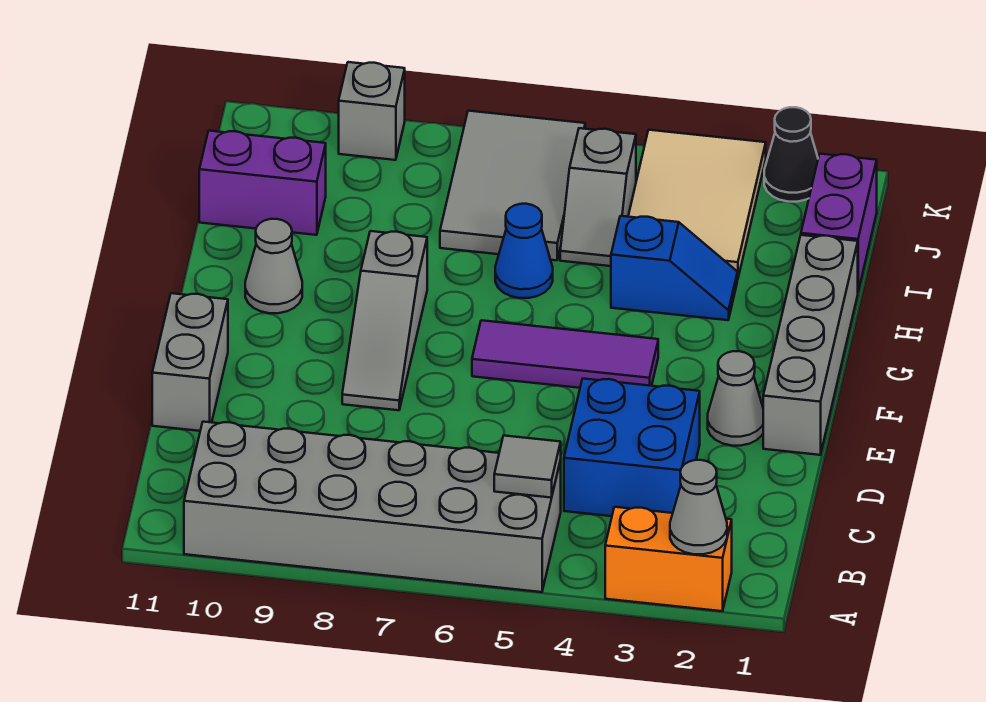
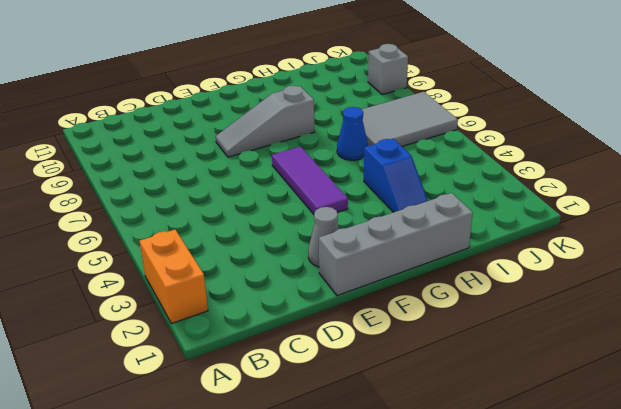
none -> grey 2x6 brick [184,422,561,592]
none -> blue 2x2 brick [564,379,700,516]
none -> grey 1x2 brick [152,293,228,431]

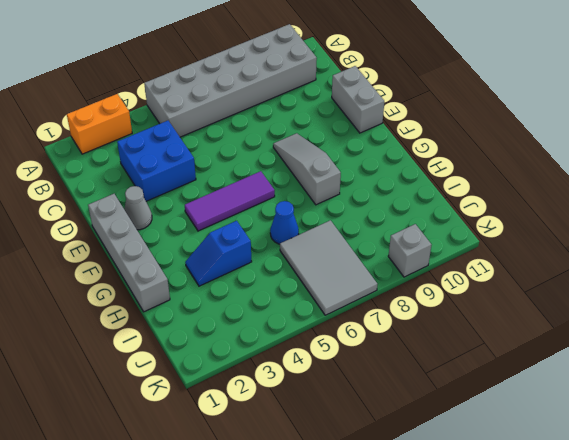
none -> grey 1x1 cone [245,219,302,313]
none -> purple 1x2 brick [801,154,877,291]
none -> tan 2x3 tile [628,130,766,280]

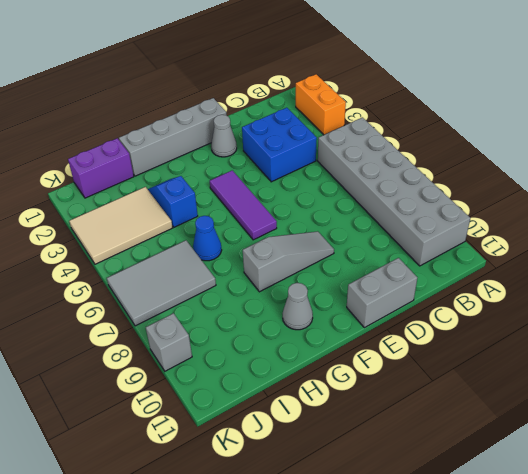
none -> grey 1x2 slope [560,128,636,266]
none -> purple 1x2 brick [199,131,326,235]
none -> black 1x1 cone [764,107,818,202]

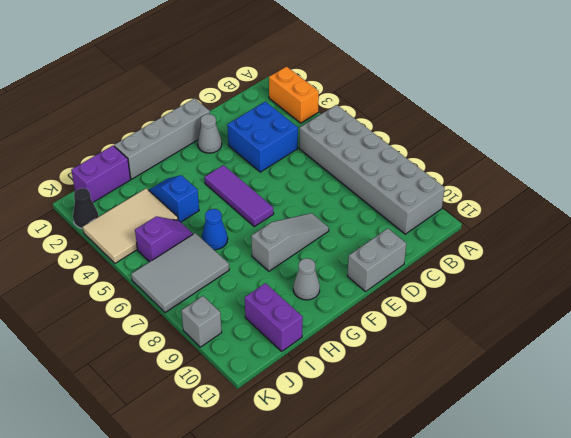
purple 1x2 slope [135,216,193,262] -> grey 1x2 slope [560,128,636,266]
none -> grey 1x1 cone [670,460,727,554]
none -> grey 1x1 tile [494,436,561,498]

